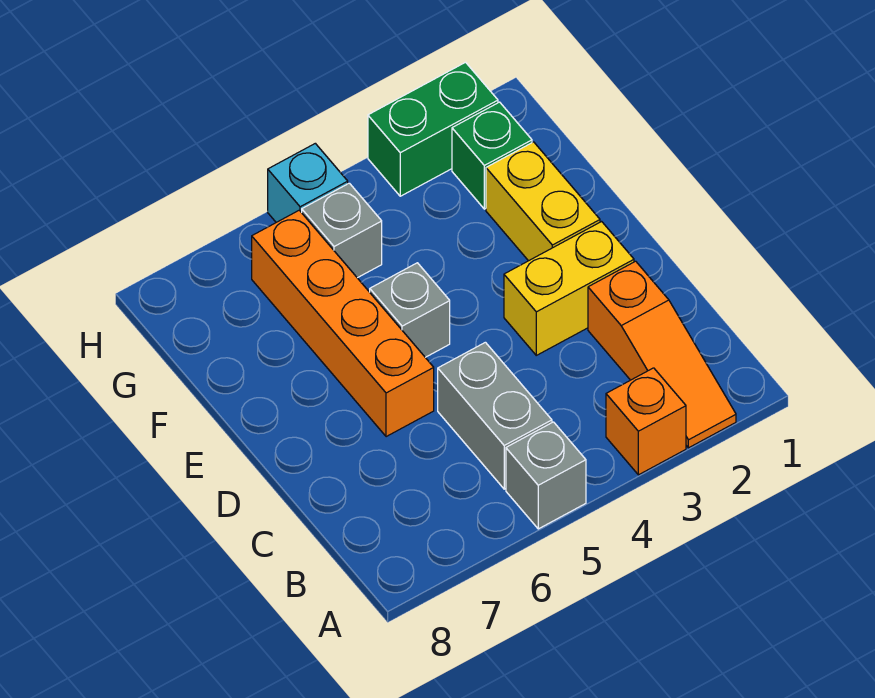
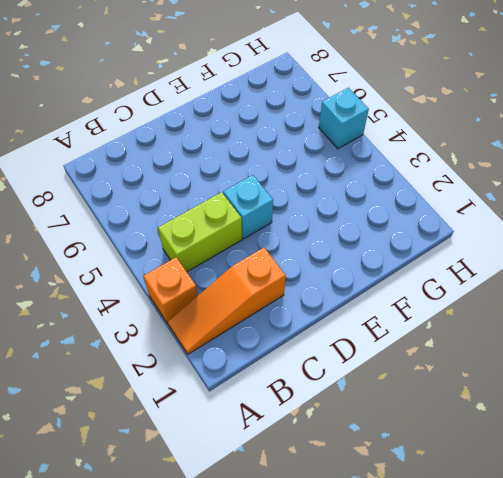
lime 1x2 brick [158,192,242,272] -> none
cyan 1x1 brick [223,175,273,239] -> none
none -> grey 1x1 brick [506,422,586,529]
none -> grey 1x2 brick [438,342,552,489]
none -> yellow 1x2 brick [504,222,634,355]

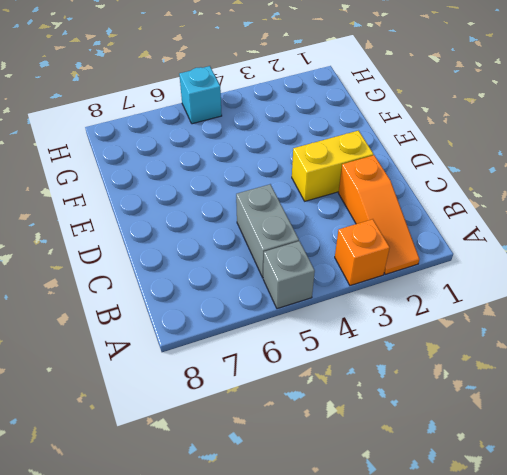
none -> orange 1x4 brick [252,210,434,437]
none -> yellow 1x2 brick [486,142,600,261]
none -> grey 1x1 brick [370,263,450,357]

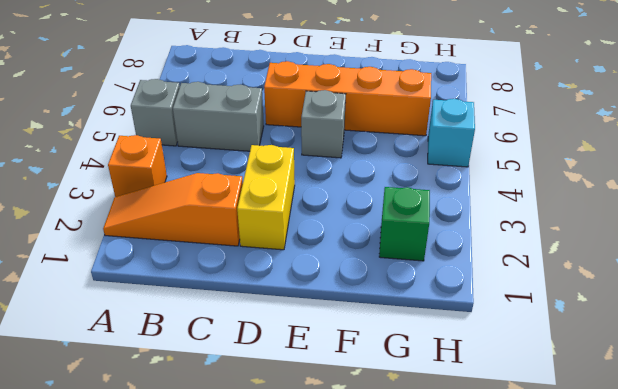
none -> yellow 1x2 brick [486,142,600,261]
none -> grey 1x1 brick [302,183,382,278]
none -> green 1x2 brick [368,62,498,196]

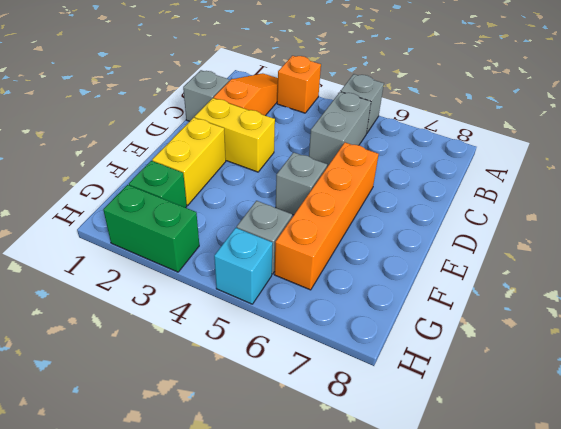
grey 1x1 brick [183,70,229,121] -> none

